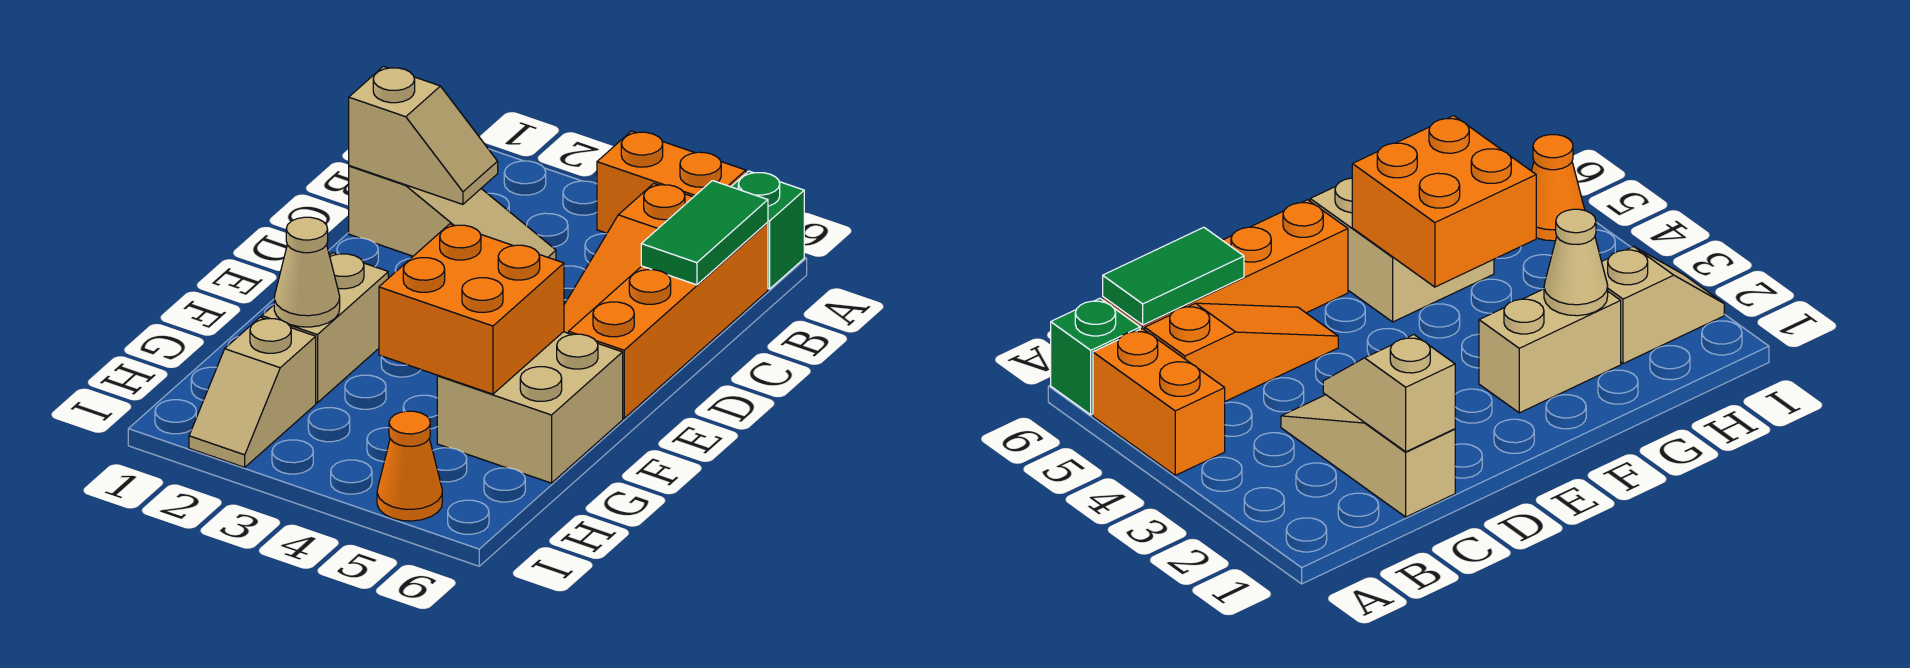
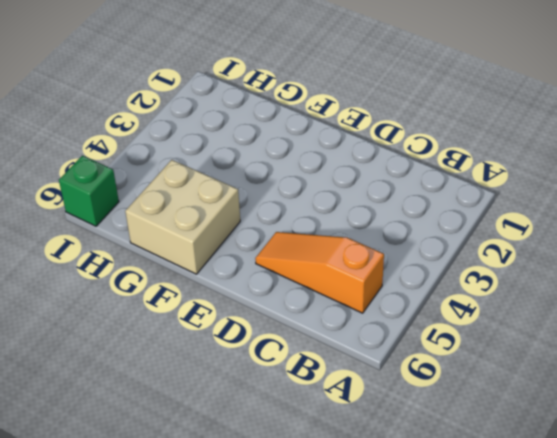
green 1x1 brick [59,156,119,226] -> green 1x1 brick moved to [731,171,804,289]
none -> orange 1x2 brick [597,131,746,233]
none -> orange 1x4 brick [569,222,768,418]
none -> tan 1x3 slope [349,166,556,260]

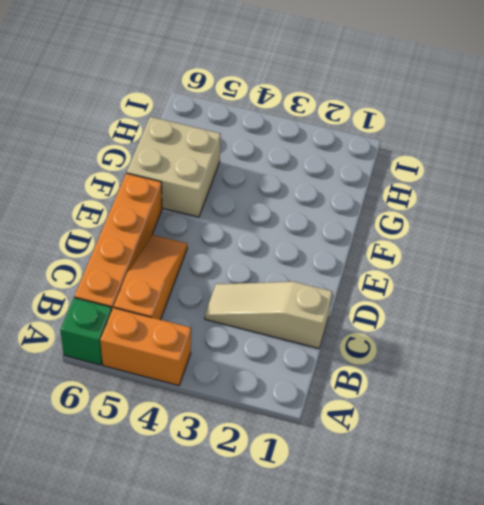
none -> tan 1x2 brick [262,253,388,403]
none -> tan 1x2 slope [189,317,316,467]
none -> orange 1x1 cone [377,411,442,521]

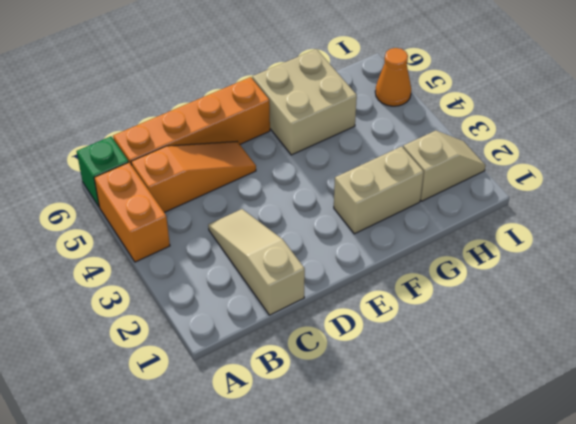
none -> green 1x2 tile [641,181,768,285]
none -> tan 1x2 slope [349,67,498,204]
none -> orange 2x2 brick [379,224,564,394]

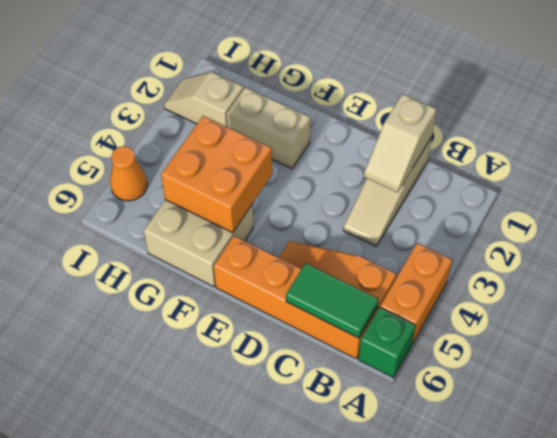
none -> tan 1x1 cone [274,217,340,327]

